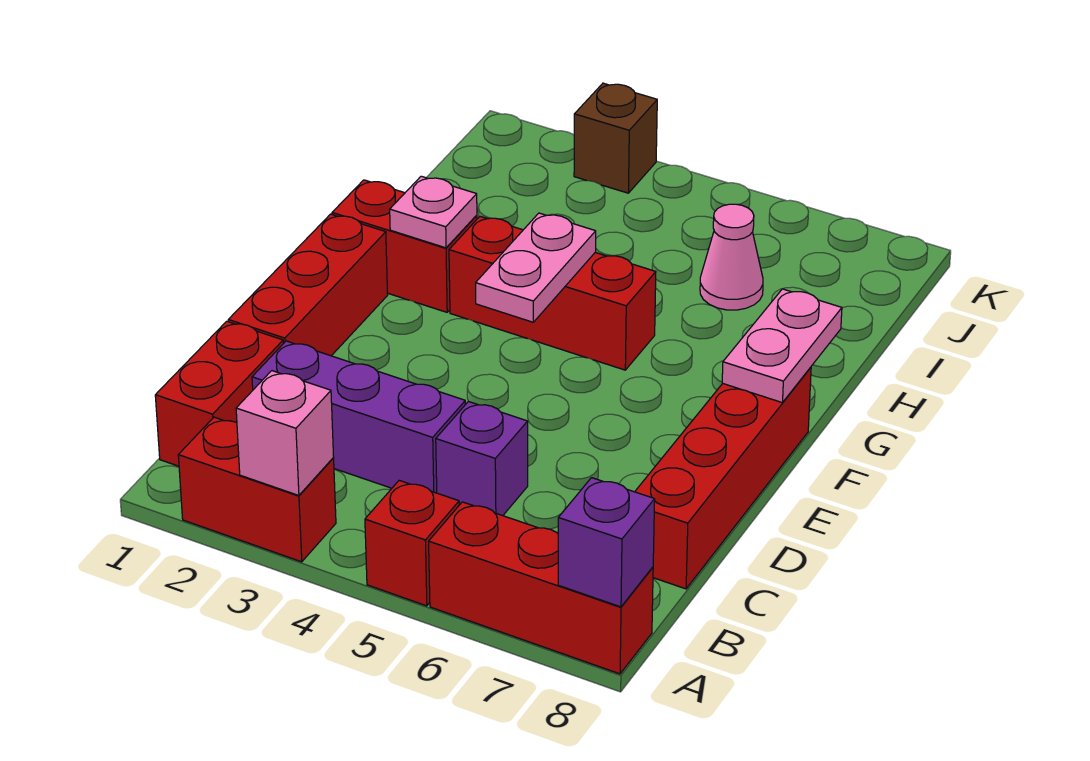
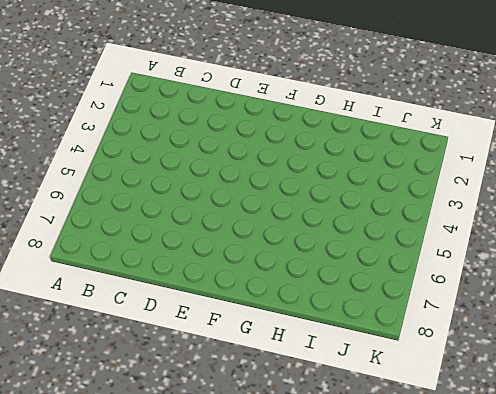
none -> red 1x2 brick [178,417,336,562]
none -> red 1x1 brick [365,480,459,606]
none -> red 1x3 brick [429,502,653,674]

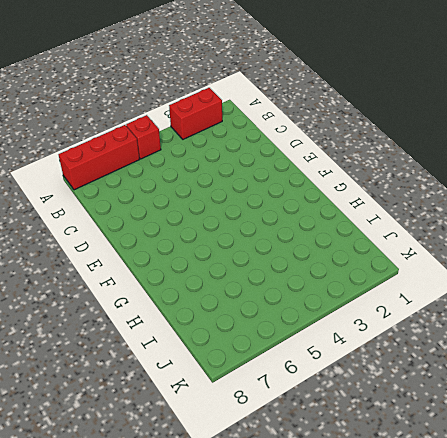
none -> red 1x2 brick [155,321,283,466]
none -> purple 1x3 brick [252,341,465,493]
none -> purple 1x1 brick [436,401,528,516]

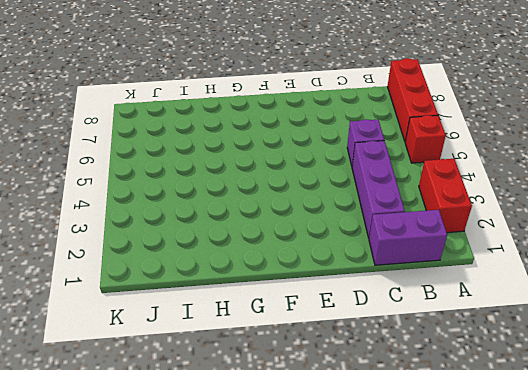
purple 1x2 brick [369,210,447,265] -> red 1x2 brick [155,321,283,466]
none -> red 1x4 brick [635,367,811,589]
none -> red 1x3 brick [228,214,388,356]
none -> red 1x2 brick [332,180,477,312]

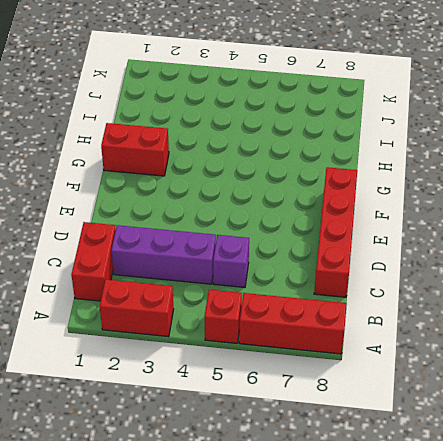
none -> red 1x3 brick [228,214,388,356]
none -> red 1x3 brick [449,216,656,370]
none -> pink 1x1 cone [700,204,763,310]

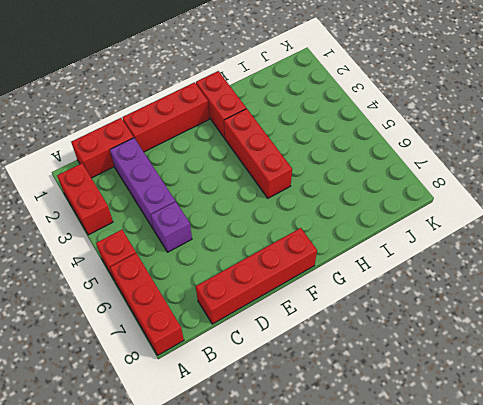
none -> pink 1x1 cone [700,204,763,310]
none -> brown 1x1 brick [574,83,657,193]
none -> pink 1x1 brick [236,371,334,495]

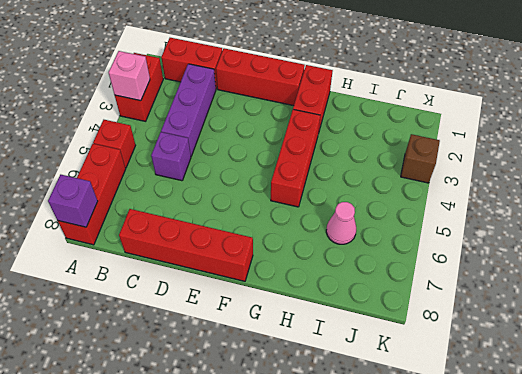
none -> pink 1x2 plate [476,213,596,322]
none -> pink 1x2 plate [722,289,842,403]
none -> pink 1x1 plate [390,176,477,248]

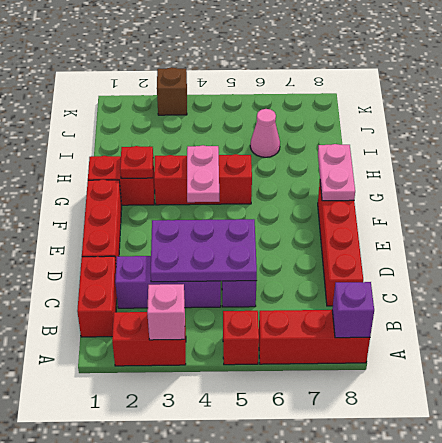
purple 2x3 plate [151,219,257,282] -> none
red 1x1 plate [120,146,153,178] -> pink 1x1 plate [390,176,477,248]

